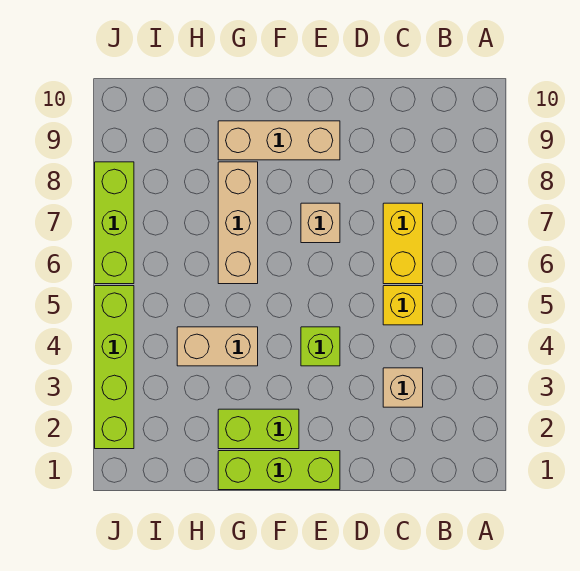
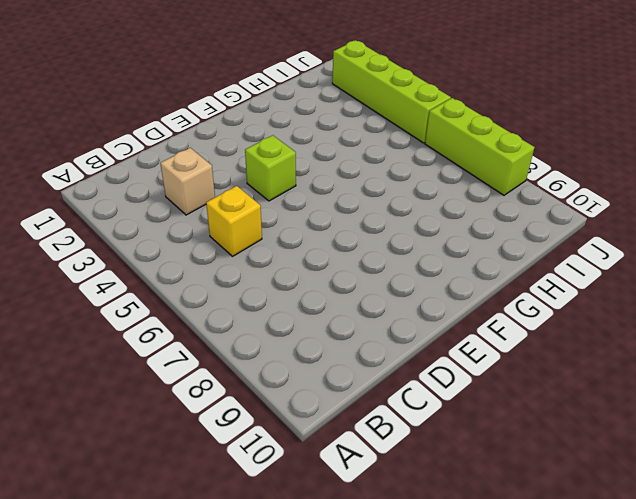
none -> yellow 1x2 brick [383,203,423,284]
none -> lime 1x3 brick [218,451,340,490]
none -> tan 1x1 brick [301,203,340,243]

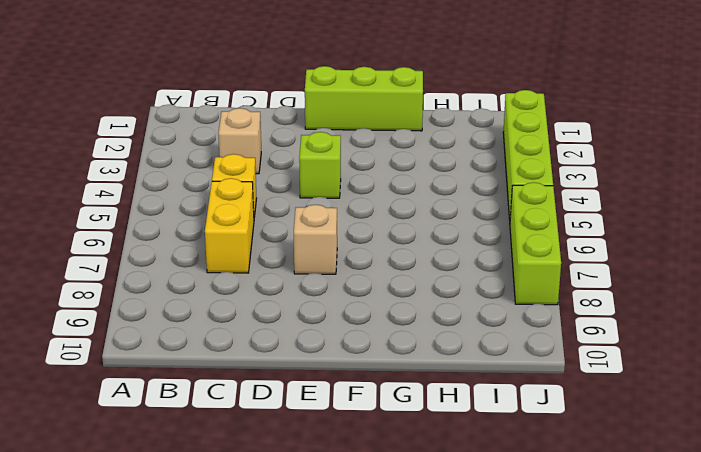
none -> tan 1x3 brick [218,121,340,160]
none -> lime 1x2 brick [218,409,299,449]
none -> tan 1x2 brick [177,327,258,366]

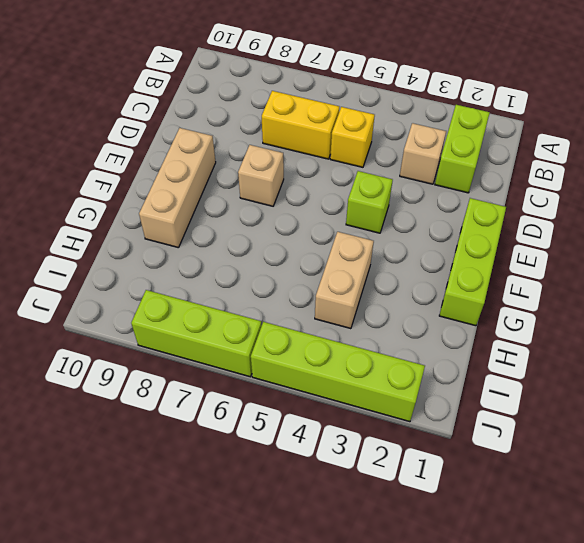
lime 1x2 brick [435,105,490,193] -> lime 1x2 brick moved to [218,409,299,449]
none -> tan 1x3 brick [218,162,258,284]

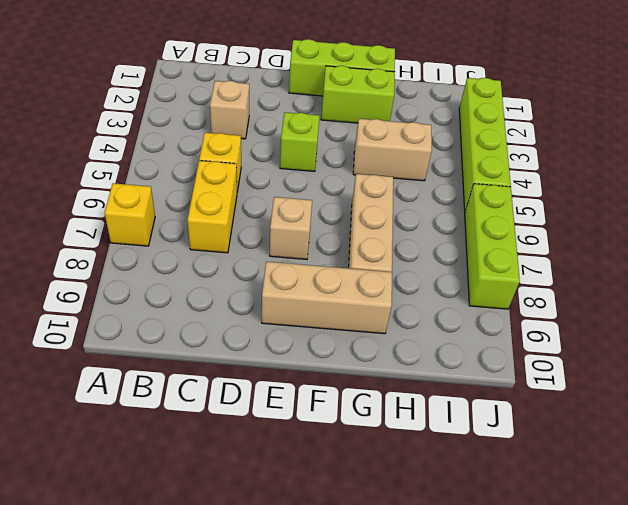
yellow 1x1 brick [105,183,155,246] -> none

